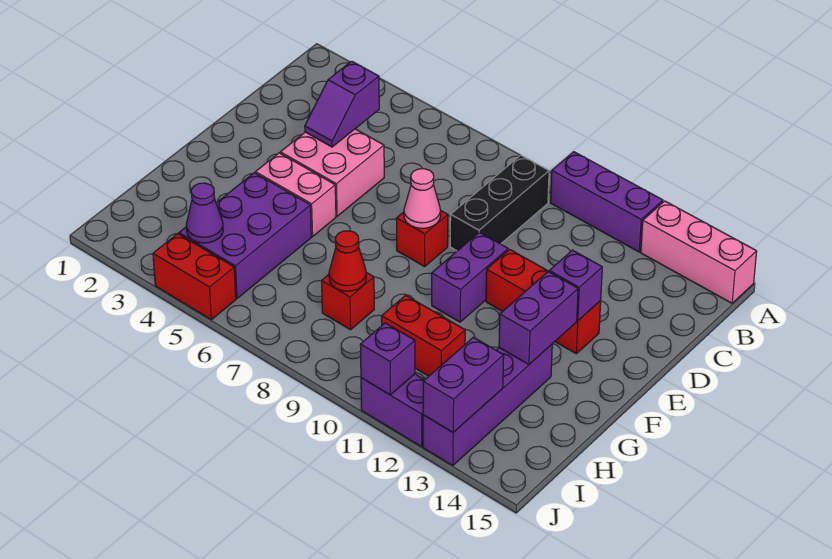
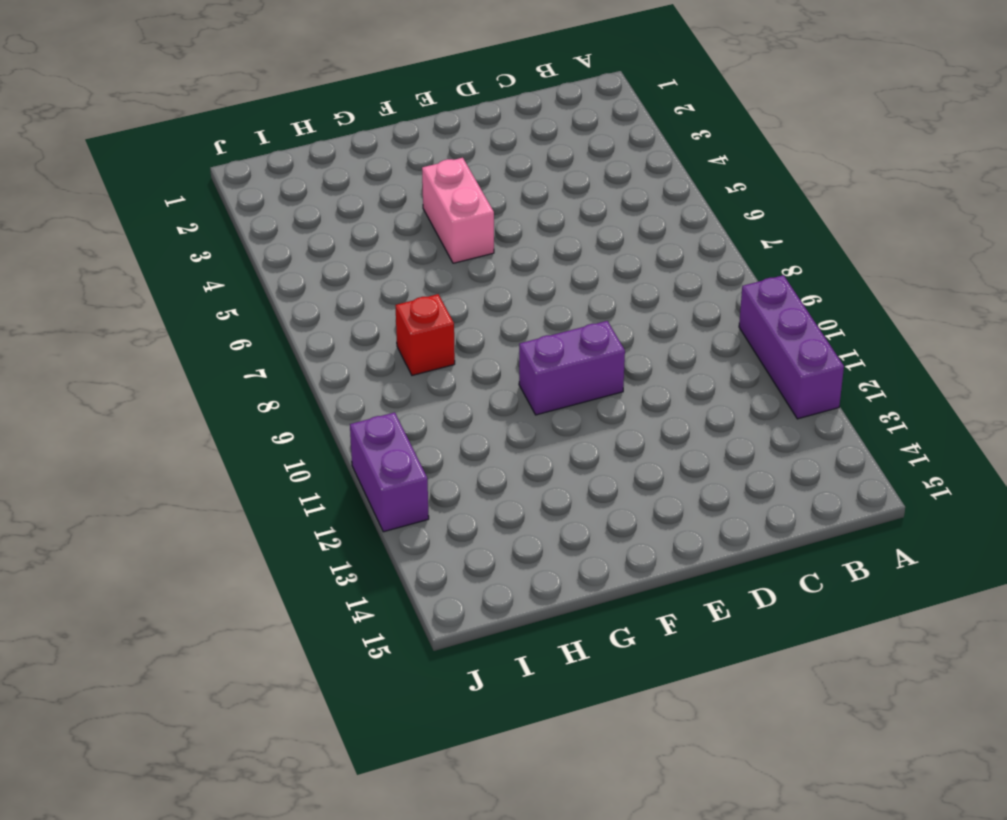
none -> pink 1x3 brick [641,201,757,303]
none -> black 1x3 brick [450,155,549,251]
none -> pink 2x2 brick [280,129,384,216]

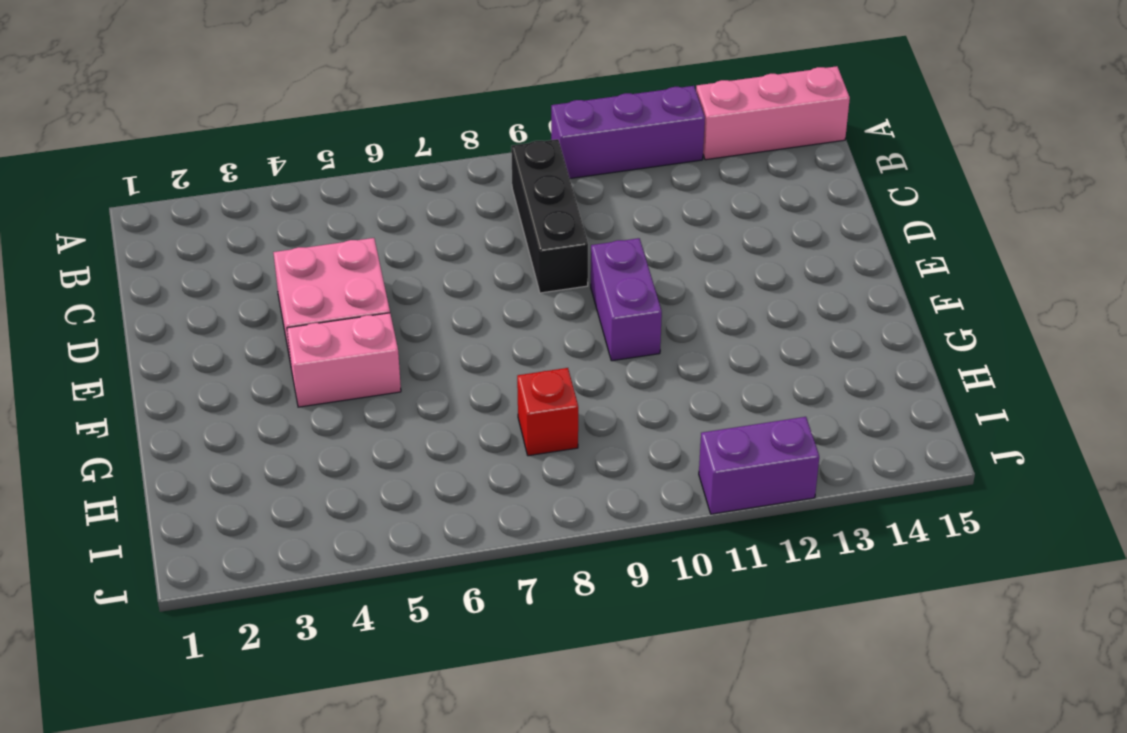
none -> red 1x1 brick [396,211,448,267]
none -> red 1x3 brick [486,249,601,354]
none -> purple 2x3 brick [179,173,311,298]

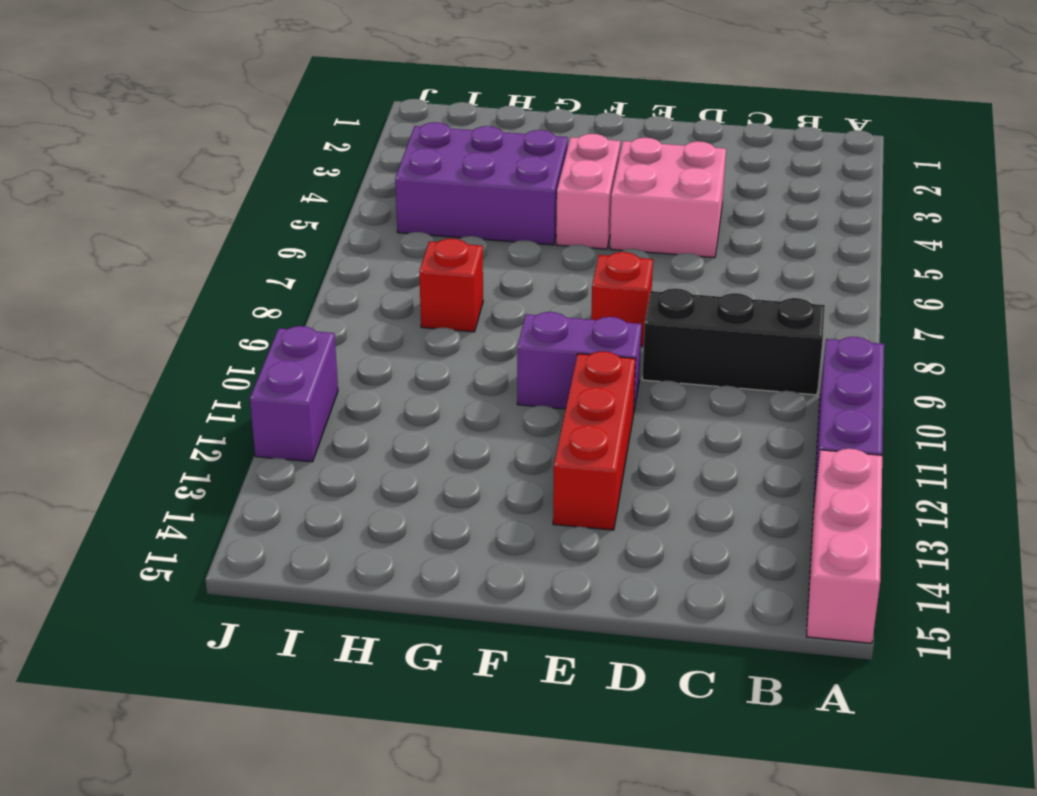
none -> purple 1x4 brick [423,344,552,466]
none -> red 1x2 brick [382,295,465,376]
none -> red 1x2 brick [153,234,236,320]

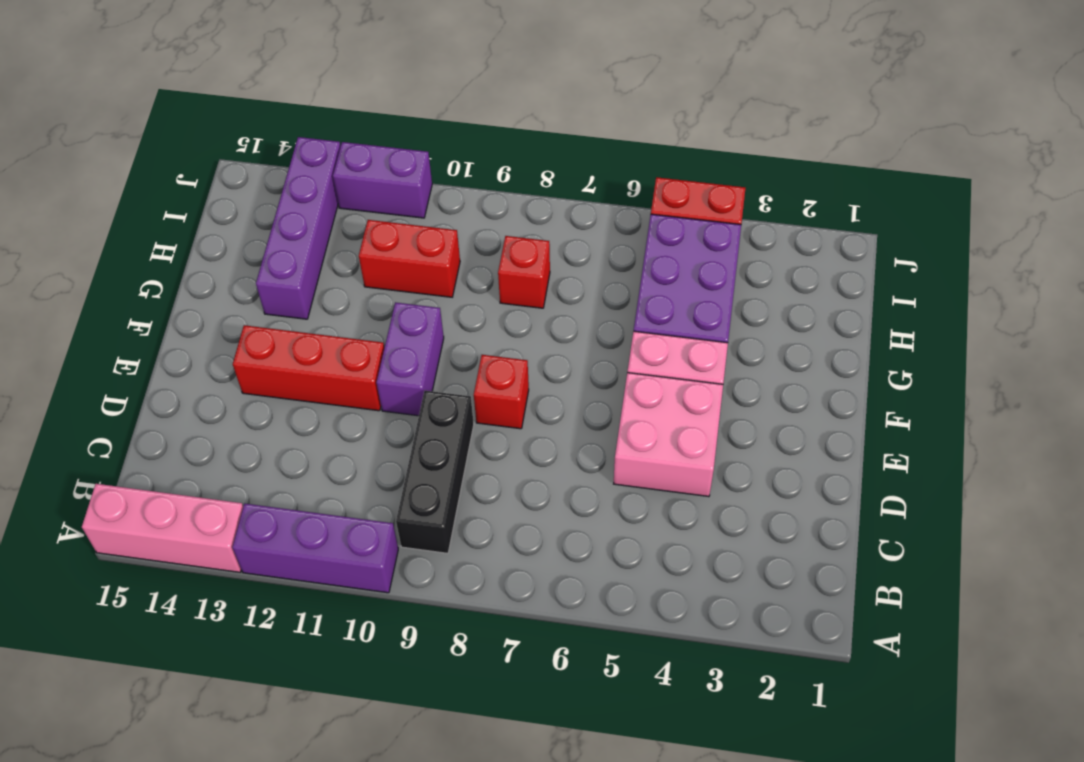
none -> purple 1x2 slope [305,61,379,147]
none -> pink 1x1 cone [404,169,441,228]
none -> purple 1x1 brick [549,250,602,321]

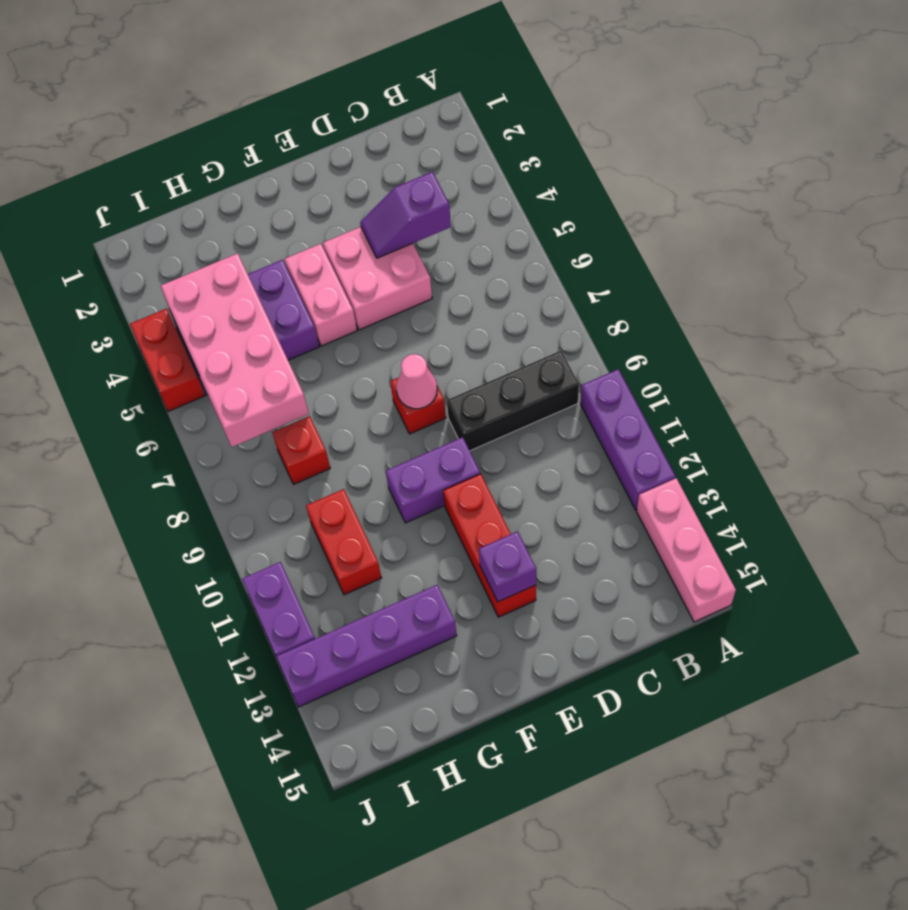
pink 2x4 brick [161,253,309,447] -> purple 1x1 cone [186,183,223,243]
none -> purple 1x2 brick [499,272,578,364]
none -> red 1x1 cone [329,231,366,291]
none -> purple 1x2 brick [423,337,504,432]

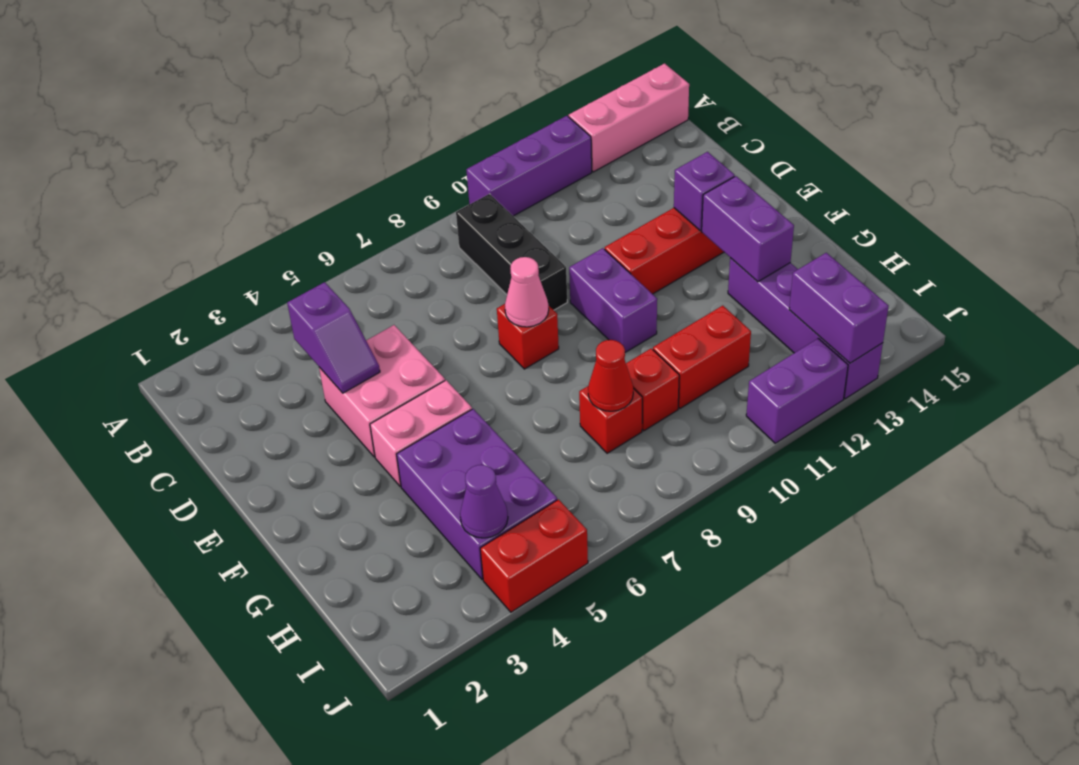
red 1x1 brick [626,348,679,431] -> none
none -> purple 1x1 brick [360,323,415,395]

